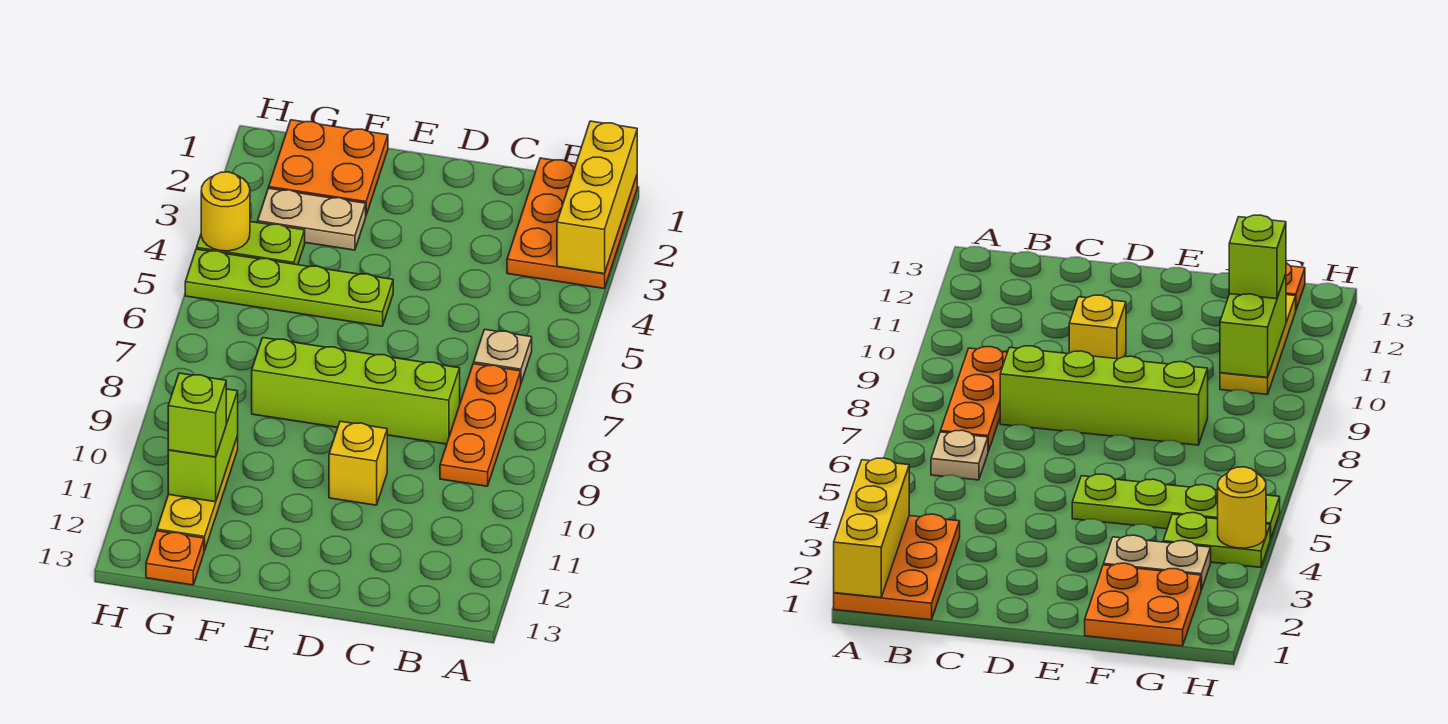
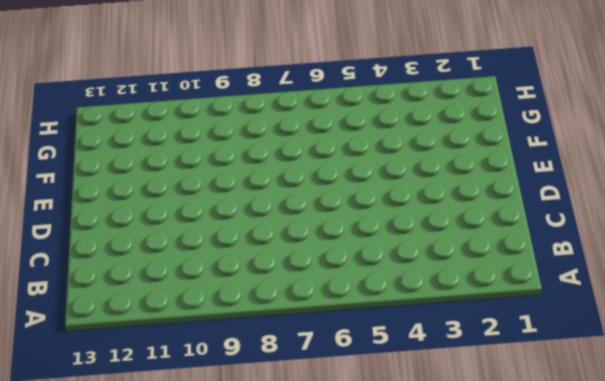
none -> orange 2x3 plate [507,158,637,288]
none -> tan 1x1 plate [474,329,532,383]
none -> orange 1x3 plate [440,364,521,486]

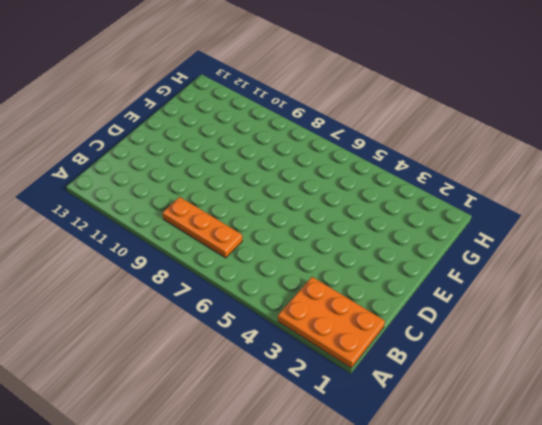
none -> tan 1x1 plate [474,329,532,383]
none -> lime 1x4 brick [252,338,460,444]
none -> yellow 1x1 brick [329,421,387,505]

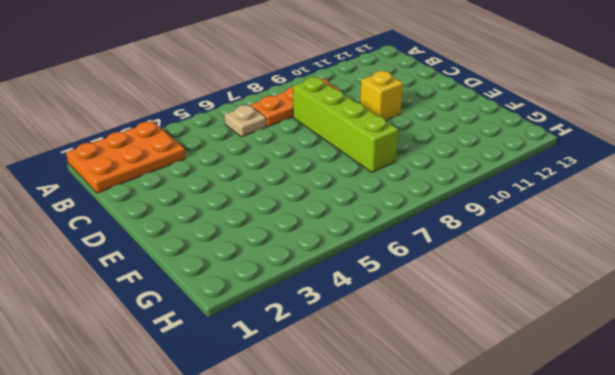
none -> lime 1x4 plate [185,249,393,326]
none -> orange 2x2 plate [269,120,388,215]
none -> tan 1x2 plate [258,188,366,250]

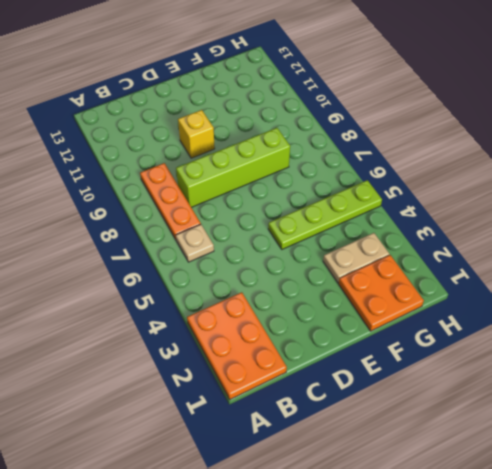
none -> lime 1x2 plate [197,222,305,265]
none -> yellow 1x3 plate [157,436,238,551]
none -> orange 1x1 plate [146,531,204,585]

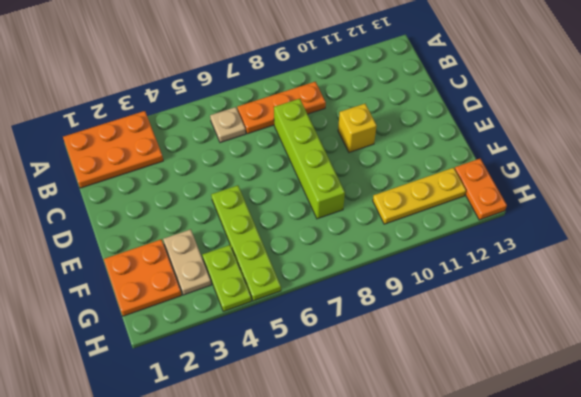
orange 1x2 plate [455,159,507,220] -> orange 1x1 plate [146,531,204,585]
none -> yellow 1x3 brick [557,121,637,274]
none -> lime 1x2 brick [168,389,238,502]
none -> yellow 1x1 round brick [201,172,250,251]

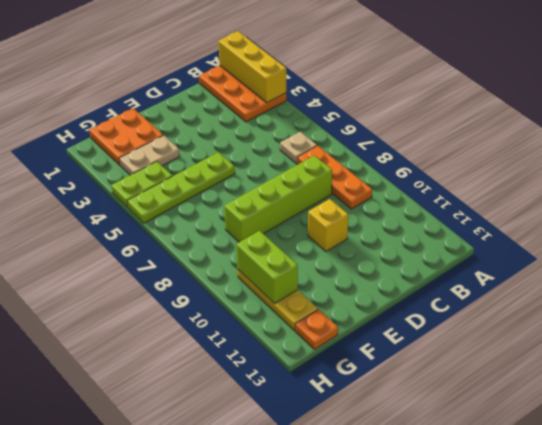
none -> yellow 1x1 round brick [201,172,250,251]
none -> lime 1x1 brick [168,373,226,457]

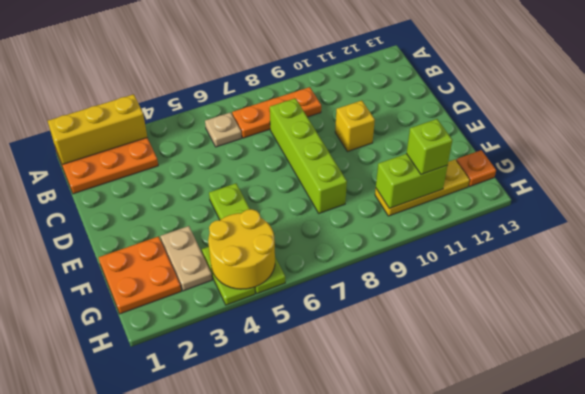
yellow 2x2 round brick [208,209,275,289] -> yellow 1x1 round brick [201,172,250,251]

